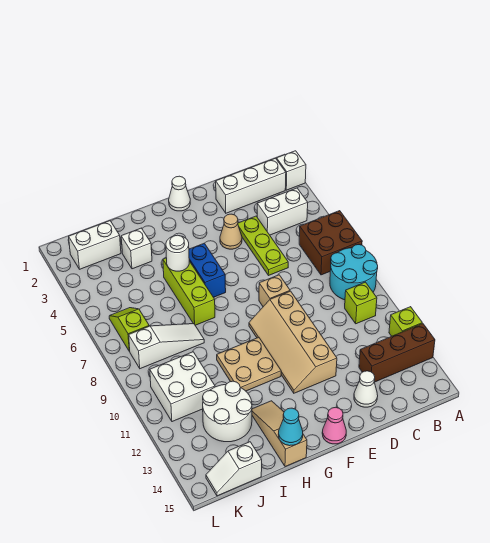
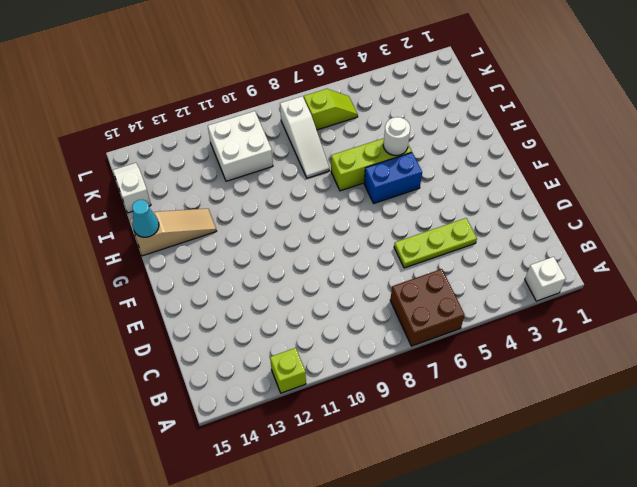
none -> cyan 2x2 round brick [330,245,378,300]
none -> brown 1x3 brick [359,324,435,382]
none -> white 1x3 brick [216,158,286,213]

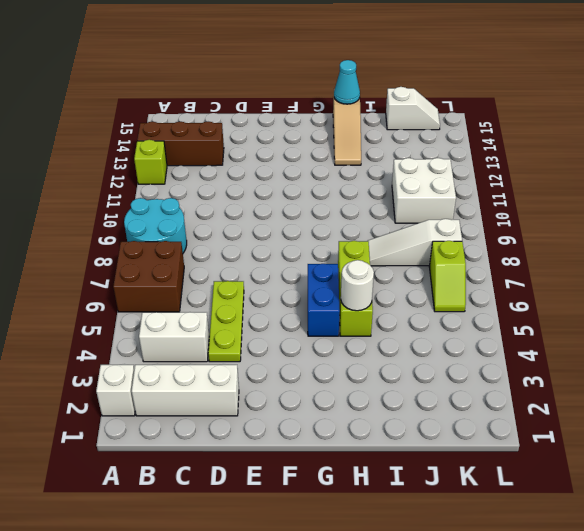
none -> lime 1x1 brick [345,282,377,324]
none -> white 1x1 cone [354,371,378,407]
none -> tan 1x1 cone [220,214,242,249]

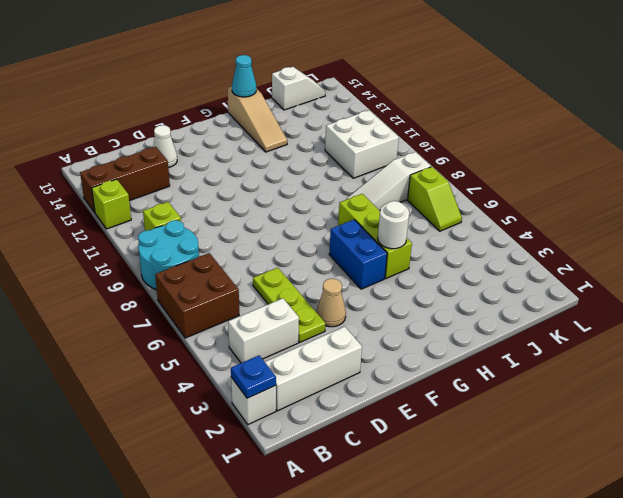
blue 1x1 plate [231,355,276,398] -> none
none -> tan 1x1 brick [259,275,290,306]
none -> tan 2x4 slope [249,291,337,393]
none -> white 1x1 cone [169,176,190,211]

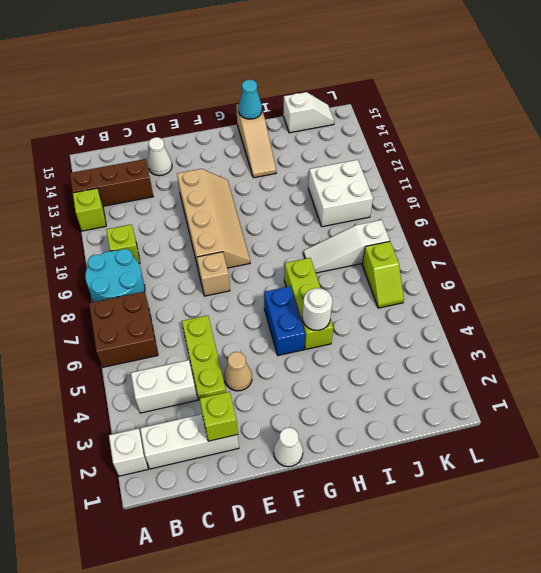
lime 1x1 brick [200,392,238,441] -> none
none -> pink 1x1 cone [322,407,346,444]
none -> tan 2x2 plate [217,337,281,391]
none -> white 1x1 brick [121,228,152,269]

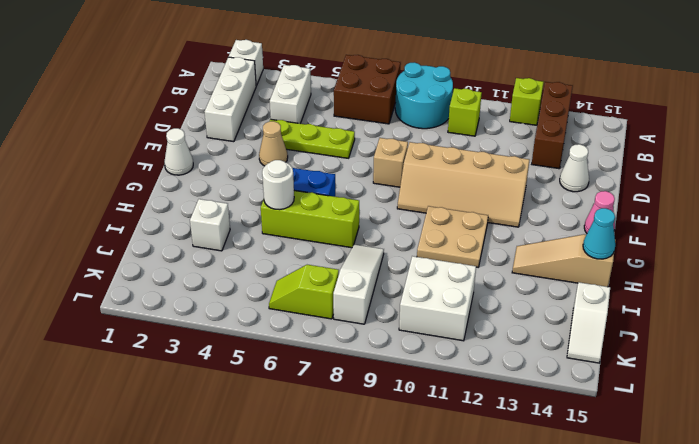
none -> white 2x2 round brick [203,381,252,442]
none -> white 1x2 brick [69,221,121,269]

